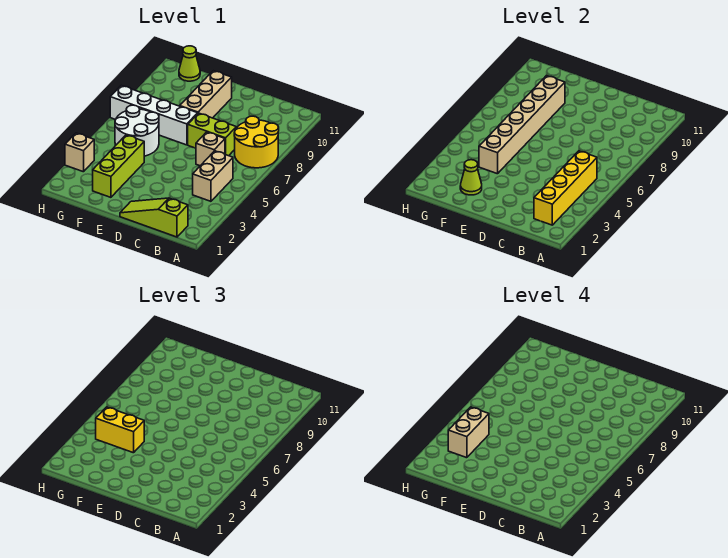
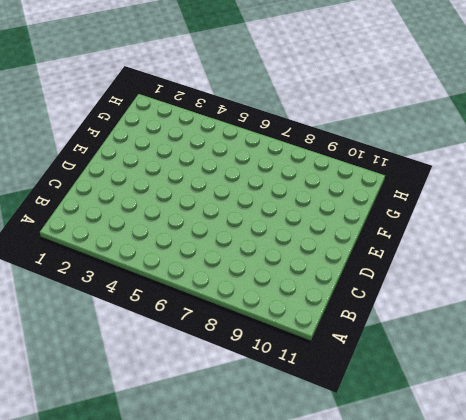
none -> yellow 2x2 round brick [234,116,279,168]
none -> lime 1x3 slope [120,198,188,237]
none -> tan 1x2 brick [193,151,233,201]

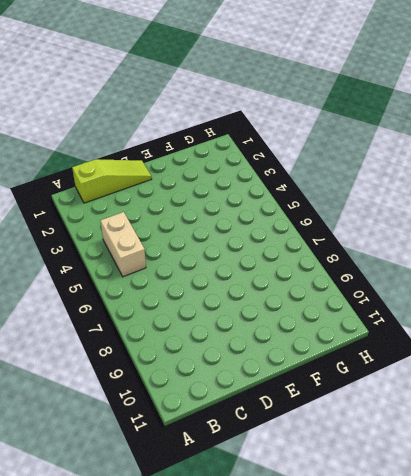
none -> yellow 2x2 round brick [234,116,279,168]
none -> tan 1x1 brick [196,132,225,166]
none -> lime 1x2 brick [188,113,236,156]

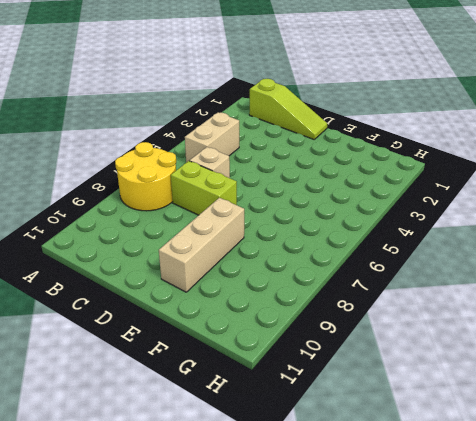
none -> white 1x4 brick [110,85,198,145]
none -> lime 1x3 brick [93,135,144,197]
none -> white 2x2 round brick [115,105,159,156]

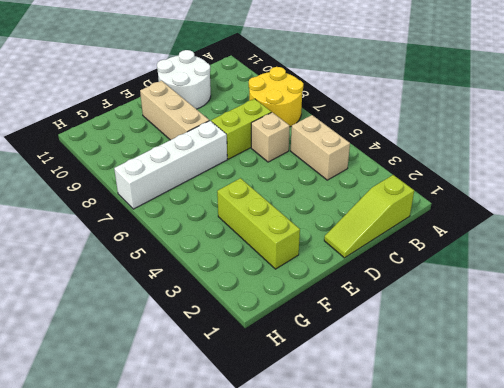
white 2x2 round brick [157,50,211,109] -> white 2x2 round brick moved to [115,105,159,156]
none -> lime 1x1 cone [179,46,200,81]
none -> tan 1x1 brick [65,133,94,172]
none -> yellow 1x4 brick [534,151,597,225]

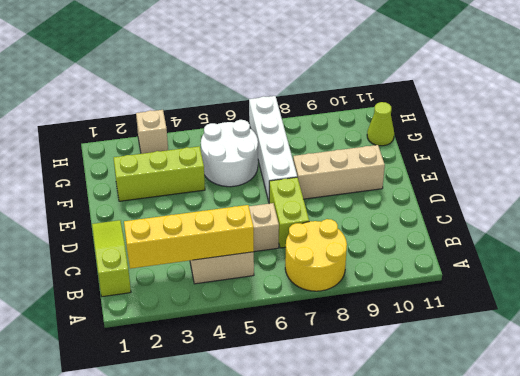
none -> lime 1x1 cone [460,160,482,195]
none -> tan 1x6 brick [479,76,565,174]
none -> yellow 1x2 brick [96,407,144,453]

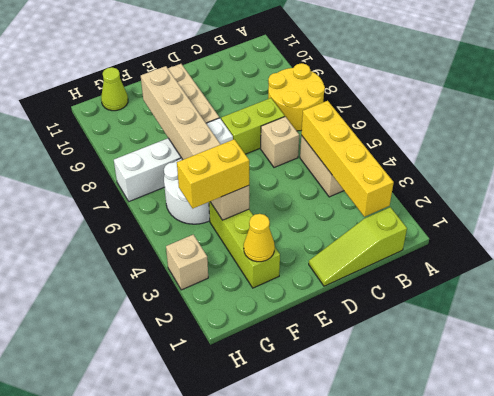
yellow 1x1 cone [244,214,275,262] -> lime 1x1 cone [460,160,482,195]
none -> tan 1x2 brick [448,407,489,458]

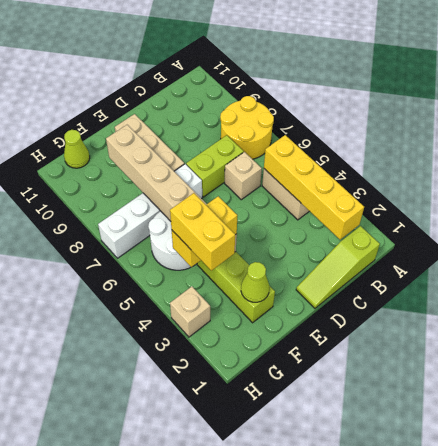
yellow 1x2 brick [170,193,235,271] -> tan 1x2 brick [448,407,489,458]

